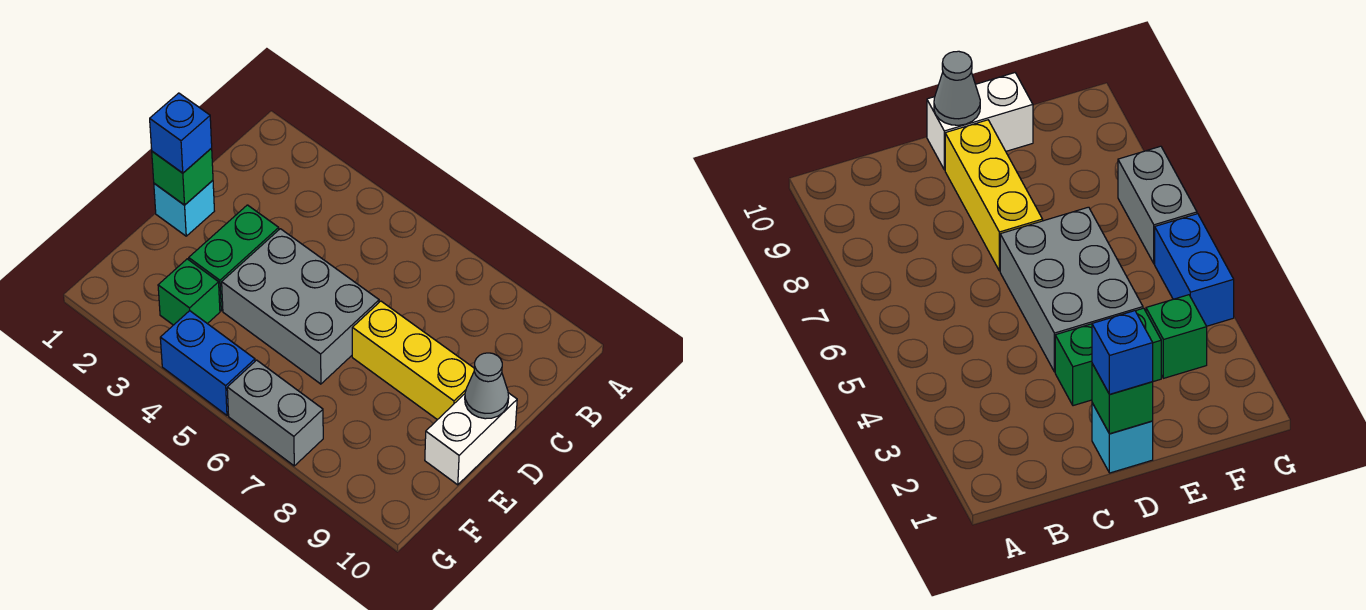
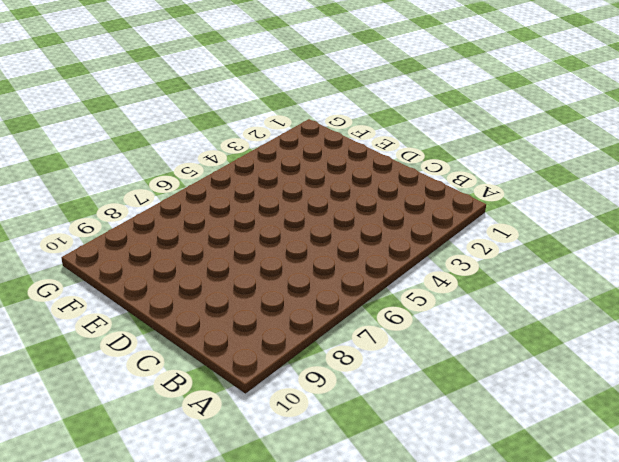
none -> cyan 1x1 brick [154,181,214,236]
none -> green 1x2 brick [189,205,279,311]

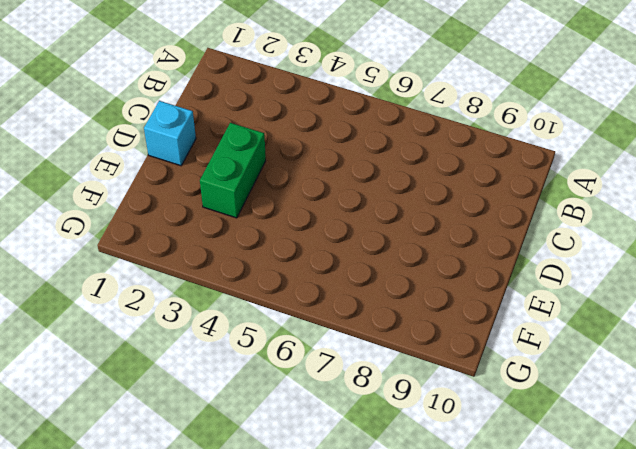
none -> grey 2x3 brick [222,229,379,384]
none -> yellow 1x3 brick [352,301,474,420]

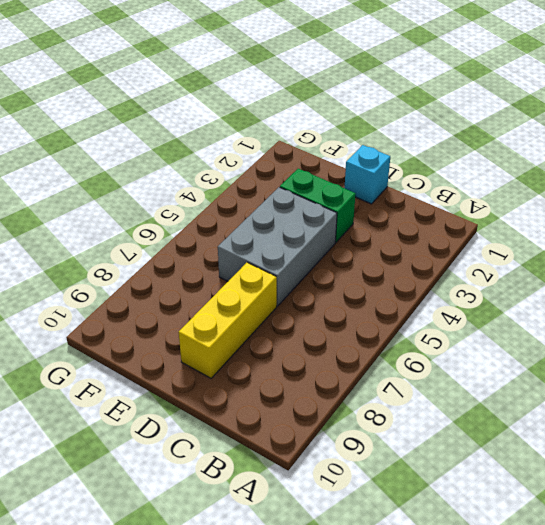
none -> white 1x2 brick [425,393,517,485]
none -> green 1x1 brick [158,259,220,325]

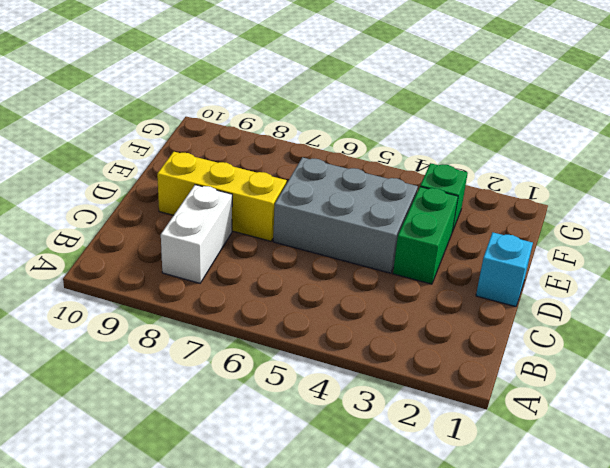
white 1x2 brick [161,185,232,283] -> white 1x2 brick moved to [425,393,517,485]
none -> blue 1x2 brick [160,311,255,415]
none -> grey 1x2 brick [227,360,323,466]

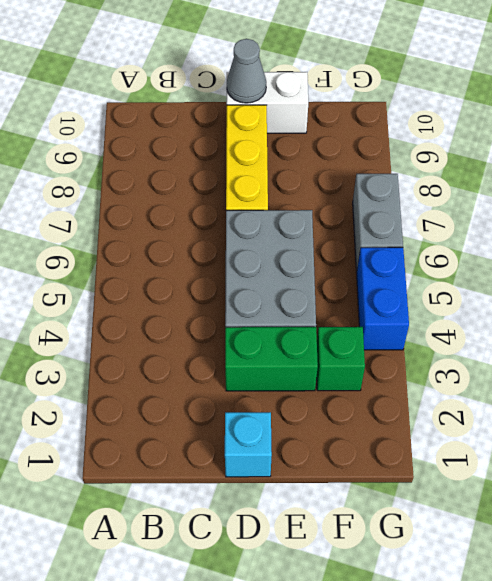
none -> green 1x1 brick [152,148,213,205]
none -> blue 1x1 brick [150,93,212,173]

